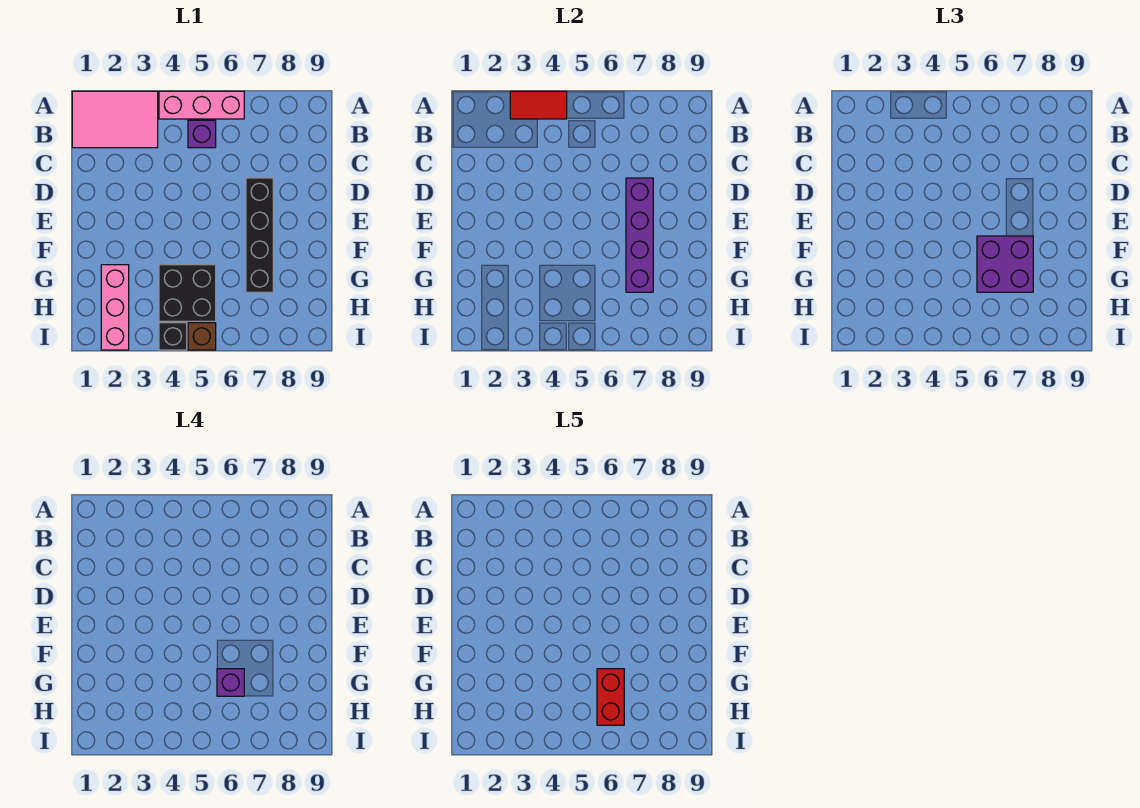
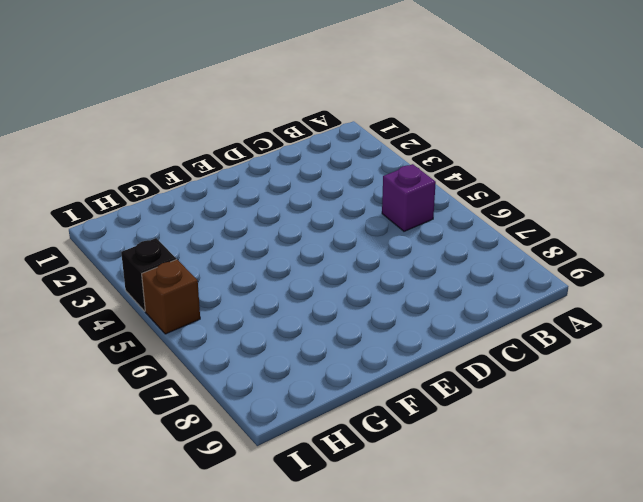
none -> pink 2x3 tile [72,91,158,148]
none -> pink 1x3 brick [159,91,244,119]
none -> black 1x4 brick [246,178,273,292]

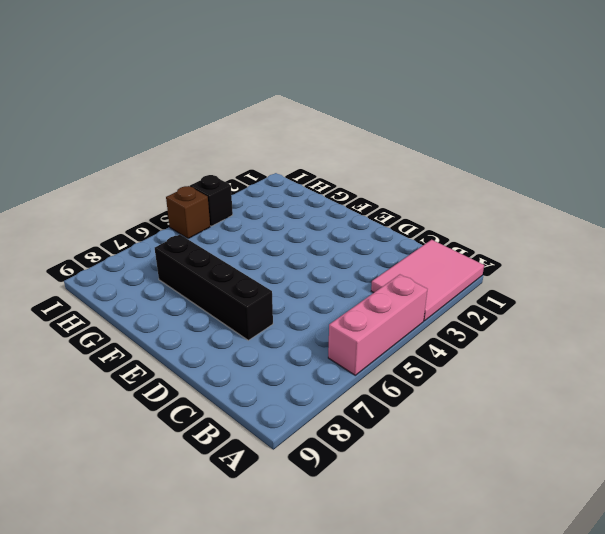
none -> purple 1x1 brick [188,120,216,148]
none -> pink 1x3 brick [101,265,129,350]
none -> black 2x2 brick [159,265,216,321]

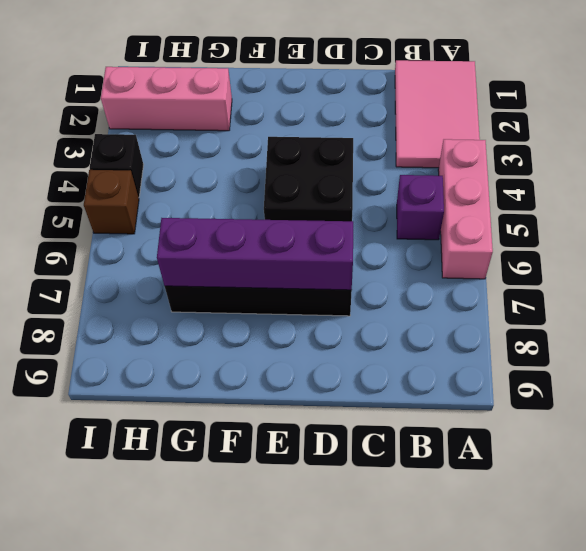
black 2x2 brick [264,137,353,221] -> black 2x2 brick moved to [159,265,216,321]
none -> red 1x2 tile [510,91,567,119]
none -> purple 2x2 brick [977,236,1033,292]
none -> purple 1x1 brick [217,669,244,696]

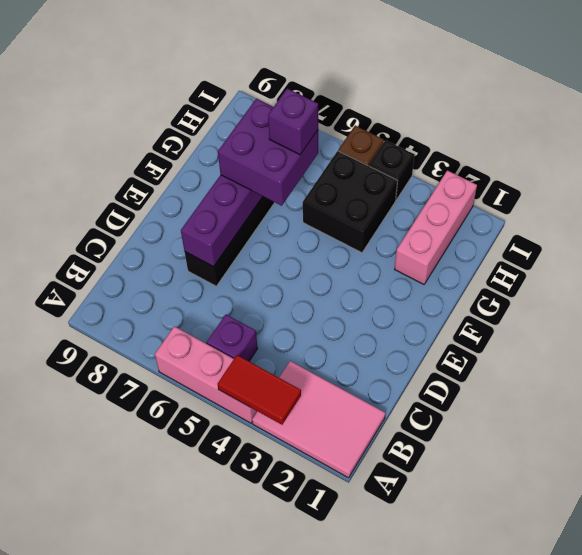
none -> red 1x2 brick [597,669,624,725]

